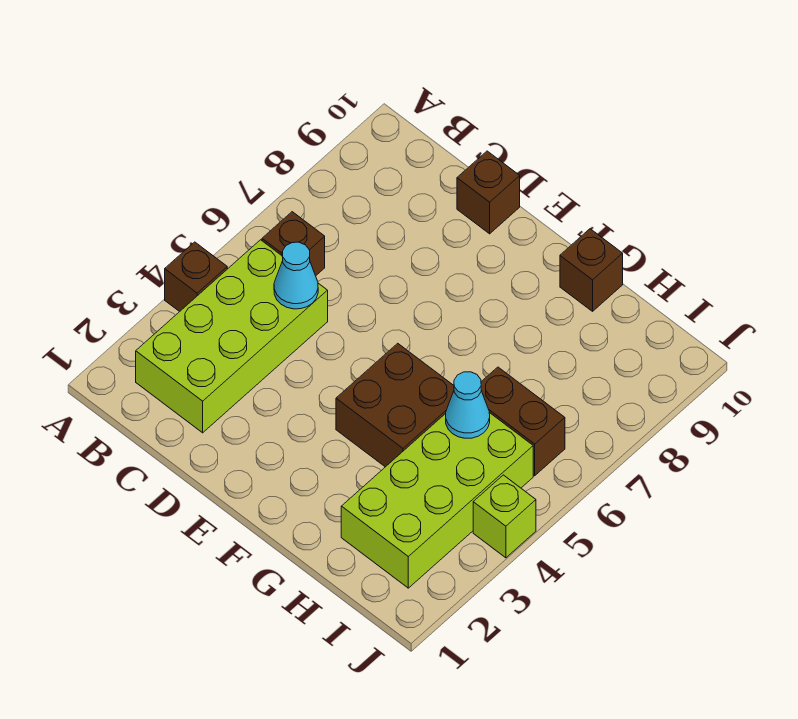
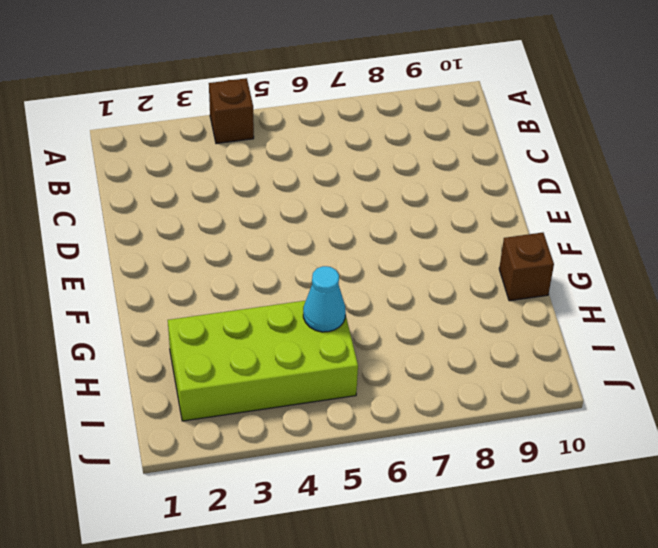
none -> lime 2x4 brick [136,240,328,433]
none -> brown 1x1 brick [262,212,325,276]

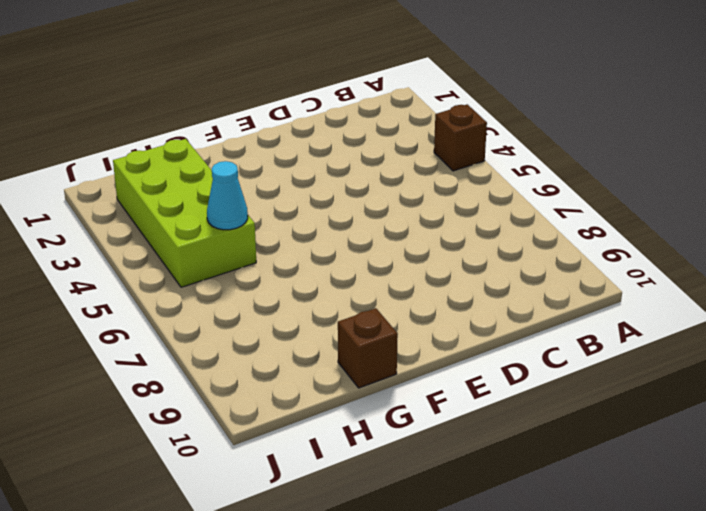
none -> lime 2x4 brick [136,240,328,433]
none -> brown 1x1 brick [262,212,325,276]

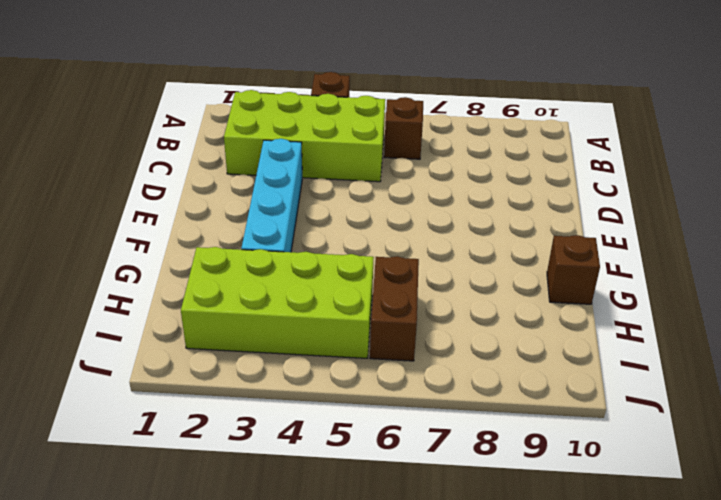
cyan 1x4 brick [241,139,302,252] -> none
none -> brown 1x1 brick [457,151,520,234]
none -> brown 2x2 brick [336,343,454,467]

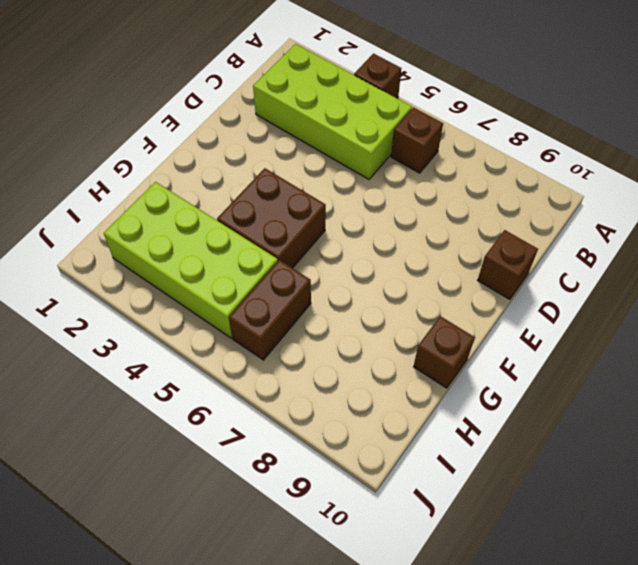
none -> lime 1x1 brick [473,475,536,558]
none -> cyan 1x1 cone [274,242,318,309]

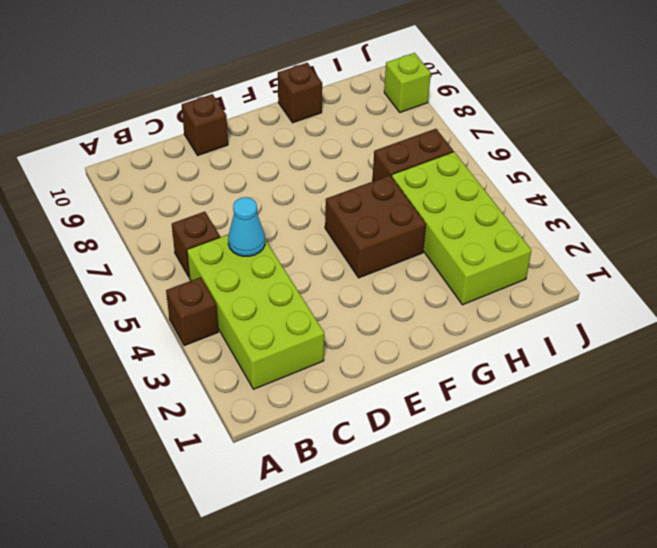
lime 1x1 brick [384,53,431,112] -> lime 1x1 brick moved to [473,475,536,558]
none -> cyan 1x1 cone [446,372,490,438]

